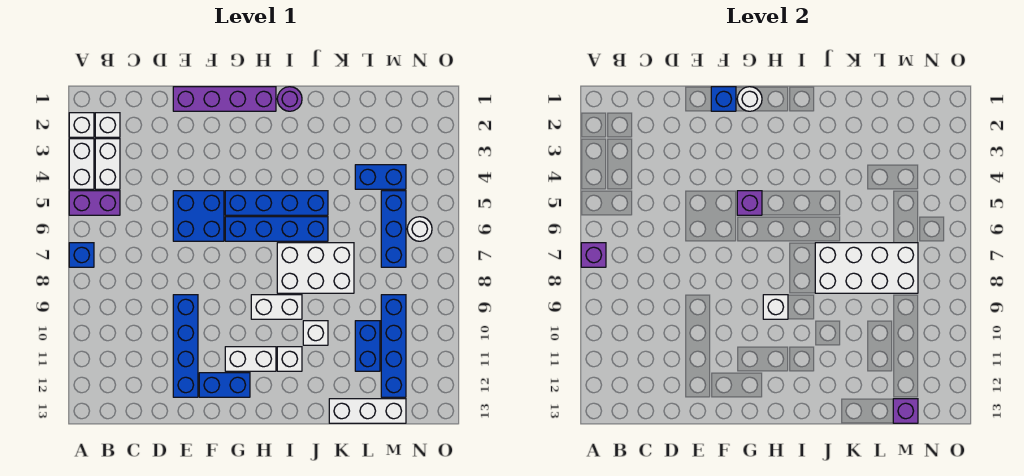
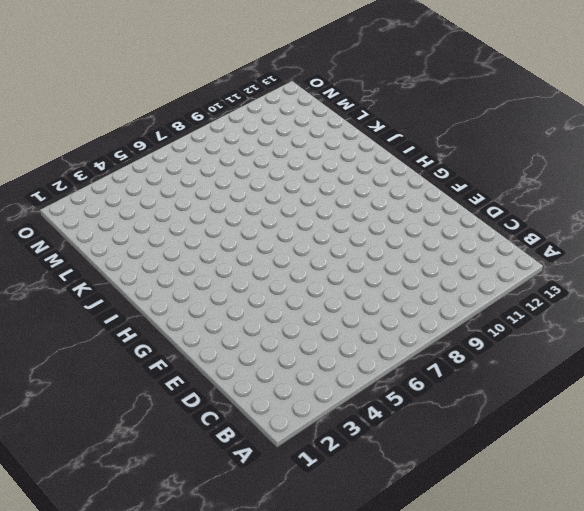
none -> white 1x1 brick [69,113,94,137]
none -> white 1x2 brick [69,139,94,189]
none -> purple 1x2 brick [69,191,120,215]
none -> blue 1x1 brick [69,243,94,267]

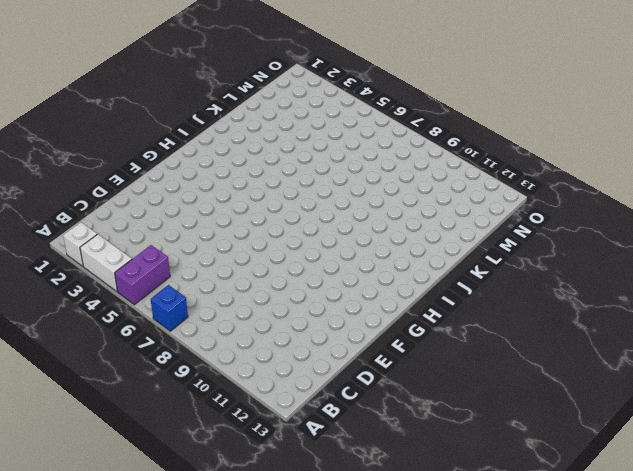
none -> white 1x1 brick [95,113,120,137]
none -> white 1x2 brick [95,139,120,189]
none -> purple 1x4 brick [173,87,276,111]
none -> blue 2x2 brick [173,191,224,241]

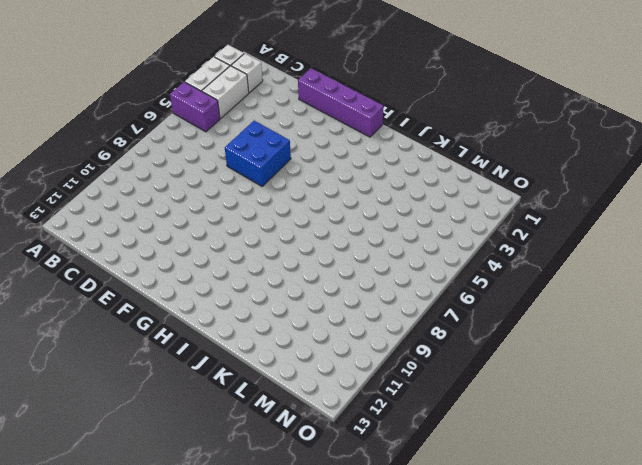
none -> blue 1x1 brick [69,243,94,267]
none -> blue 1x4 brick [173,295,198,397]
none -> blue 1x2 brick [199,373,250,397]
none -> blue 1x4 brick [225,191,328,215]

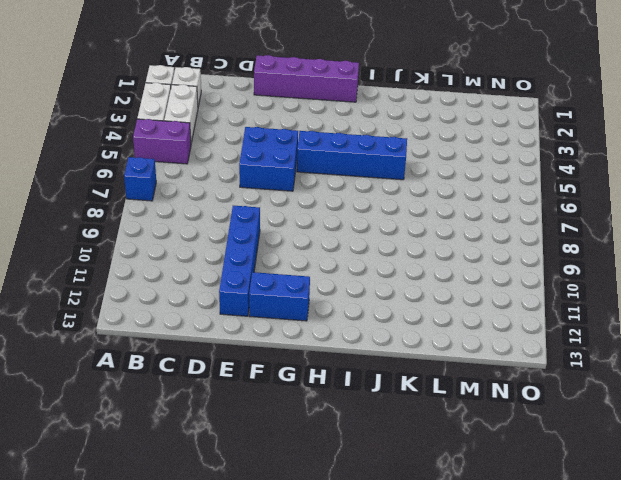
none -> blue 1x4 brick [225,217,328,241]
none -> white 1x2 brick [225,347,276,371]
none -> white 1x2 brick [251,295,302,319]
none -> purple 1x1 round brick [277,87,302,111]

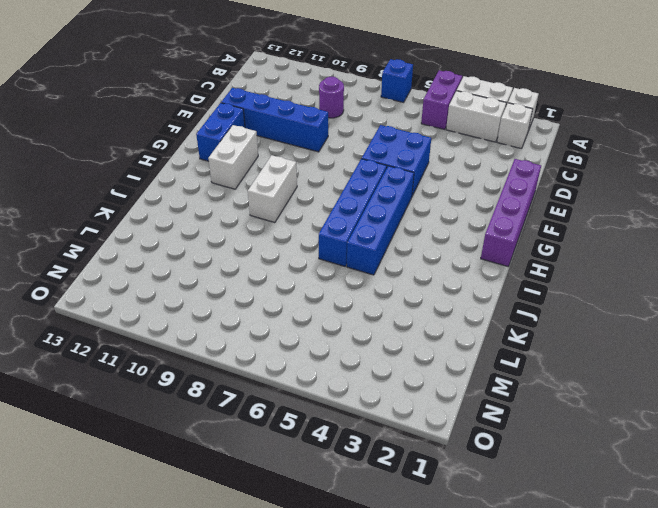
purple 1x1 round brick [319,77,344,118] -> purple 1x1 round brick moved to [277,87,302,111]
none -> white 2x3 brick [277,243,354,293]
none -> white 1x1 brick [277,347,302,371]
none -> white 1x1 brick [303,321,328,345]
none -> white 1x3 brick [329,399,406,423]

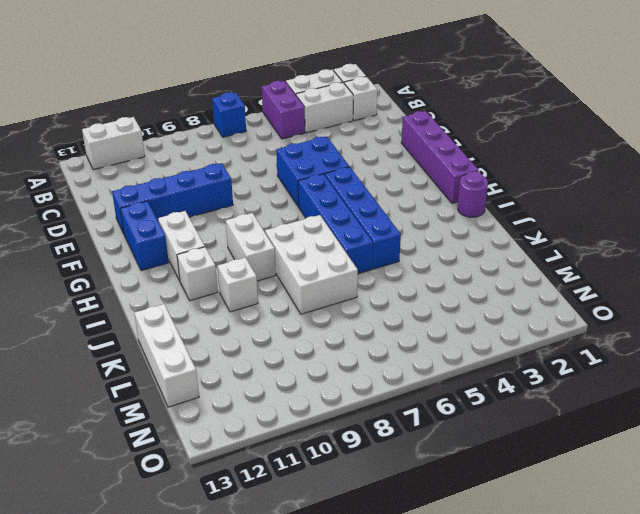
white 1x2 brick [82,117,145,170] -> none
none -> blue 1x2 brick [355,165,406,189]
none -> blue 1x2 brick [355,321,380,371]
none -> blue 1x3 brick [381,191,406,267]
none -> blue 1x4 brick [381,295,406,397]

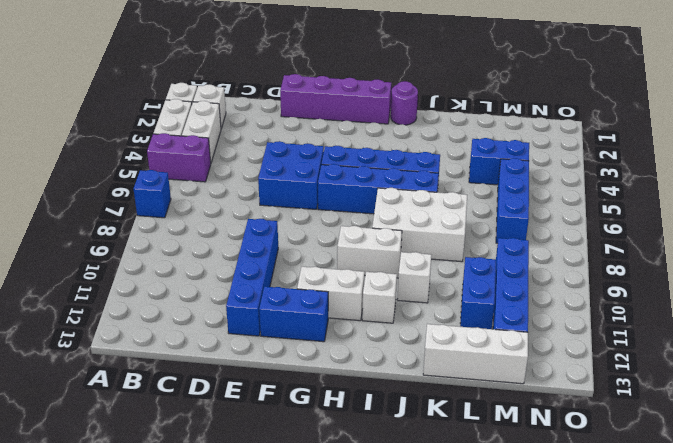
none -> white 1x1 round brick [407,217,432,241]
none -> purple 1x1 brick [581,243,606,267]
none -> blue 1x1 brick [711,87,736,111]
none -> white 1x1 round brick [737,87,762,111]

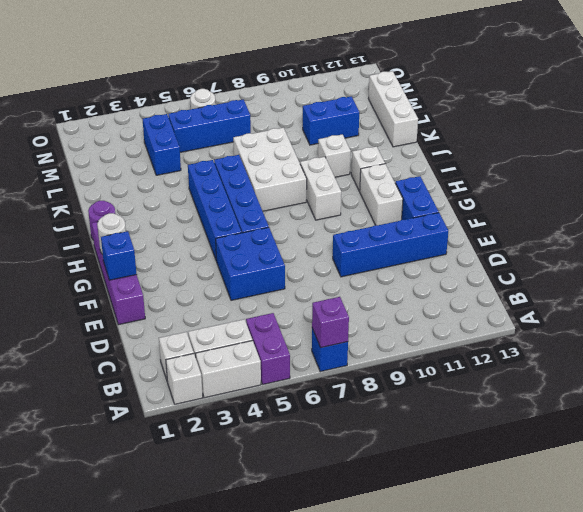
none -> blue 1x4 brick [381,295,406,397]
none -> purple 1x1 brick [737,191,762,215]
none -> white 1x1 brick [763,295,788,319]
none -> white 2x4 brick [815,243,918,293]

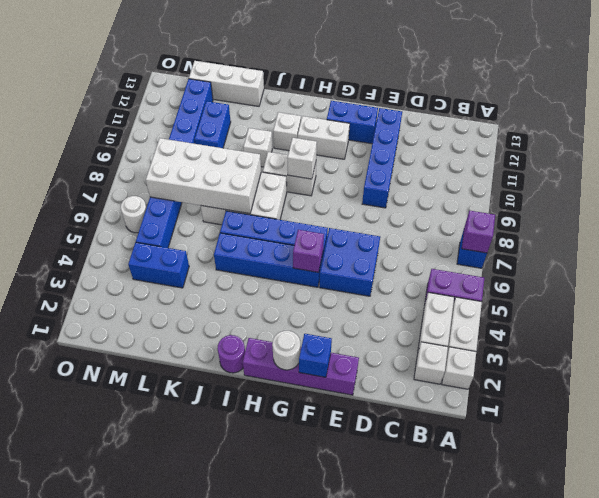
none -> purple 1x1 brick [893,399,918,423]

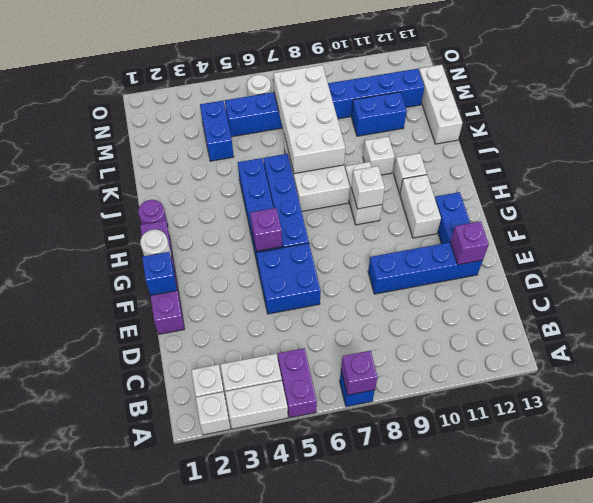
purple 1x1 brick [450,221,489,265] -> purple 1x1 brick moved to [893,399,918,423]

